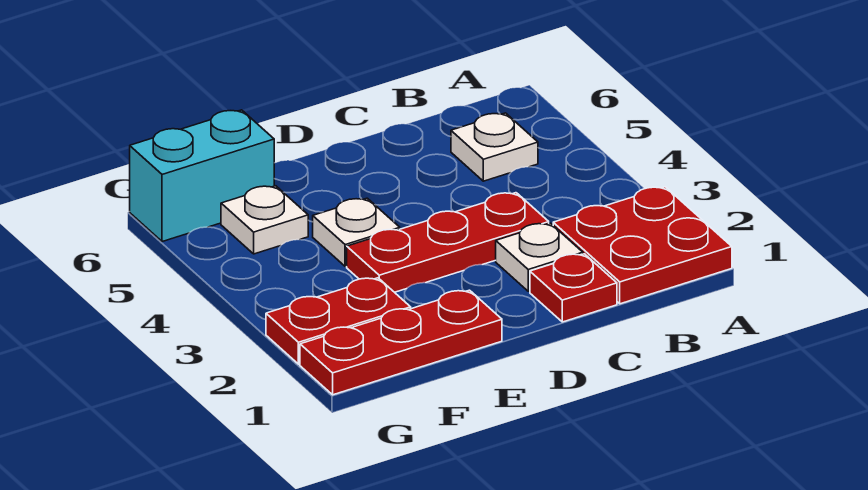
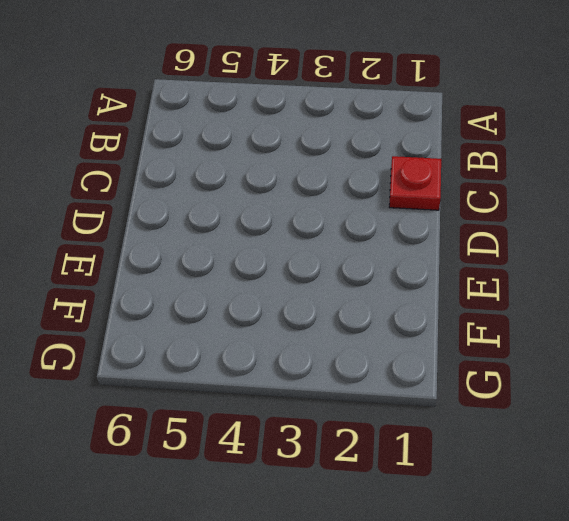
none -> red 2x2 plate [553,187,732,304]
none -> white 1x1 plate [451,113,538,181]

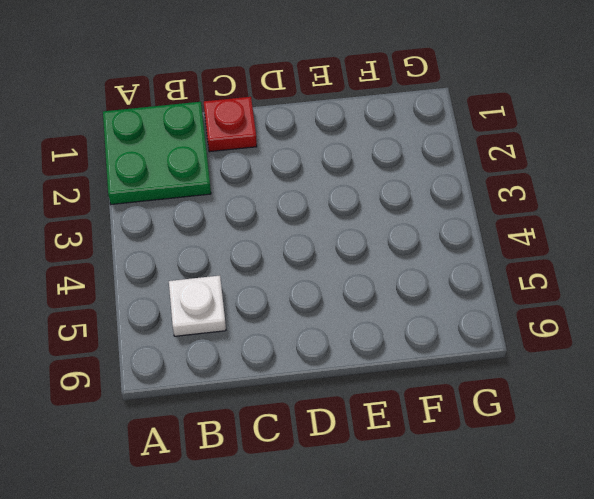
green 2x2 plate [103,102,211,204] -> red 2x2 plate [553,187,732,304]
none -> white 1x1 plate [496,223,583,291]
none -> red 1x3 plate [347,193,549,292]

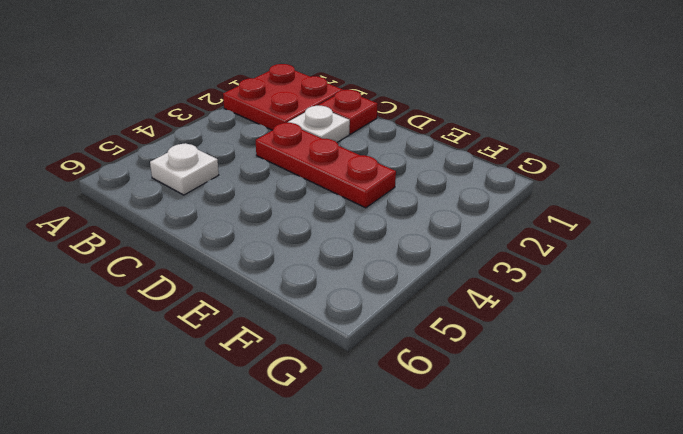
none -> red 1x3 plate [300,290,502,395]
none -> white 1x1 plate [313,198,400,267]

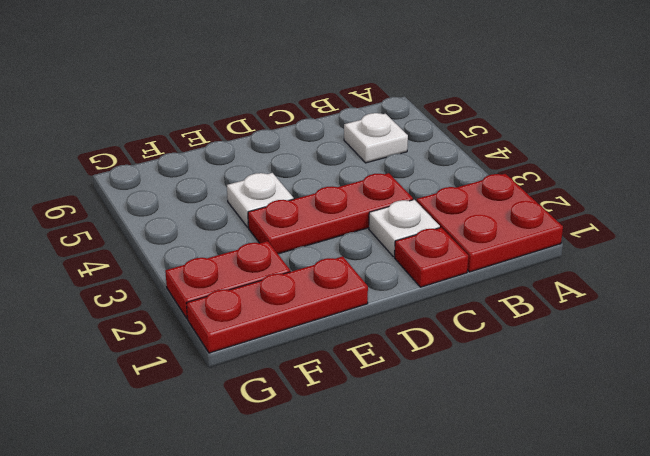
none -> white 1x1 plate [221,186,308,254]
none -> cyan 1x2 brick [130,110,274,242]

